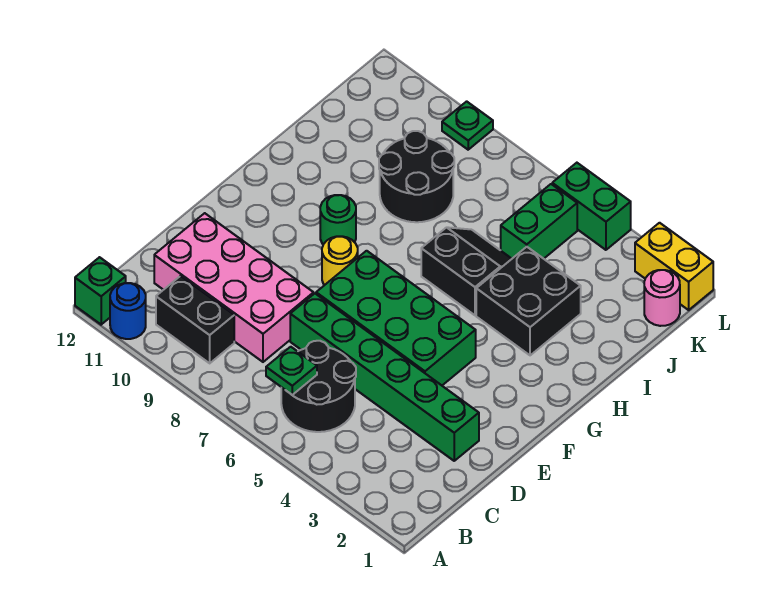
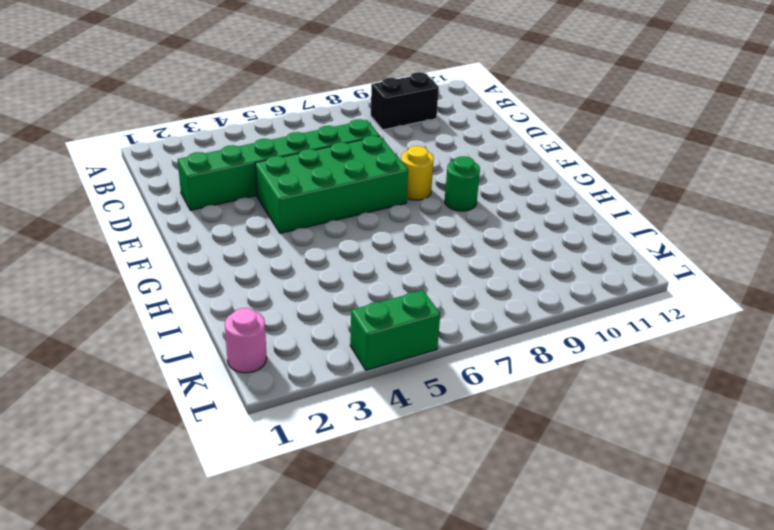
none -> blue 1x1 round brick [110,283,146,339]
none -> green 1x1 brick [75,257,126,325]
none -> black 2x2 round brick [281,341,356,432]

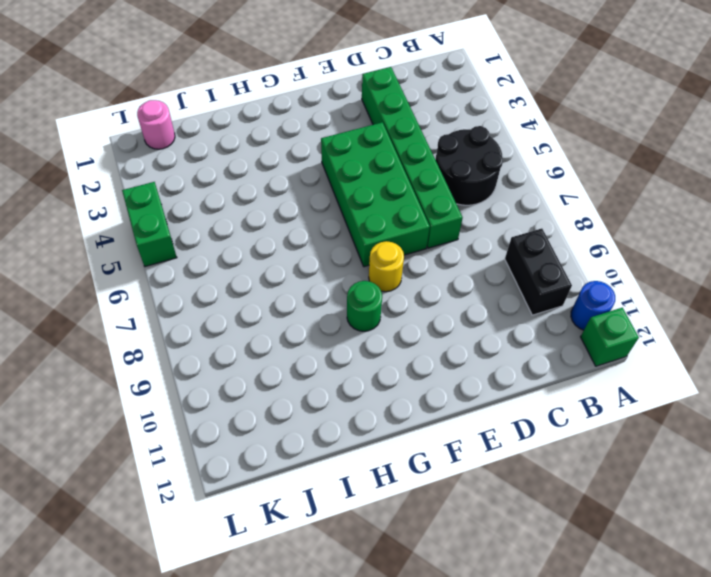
none -> pink 2x4 brick [154,213,314,362]
none -> black 2x2 brick [476,247,581,355]
none -> black 2x2 slope [421,227,512,315]

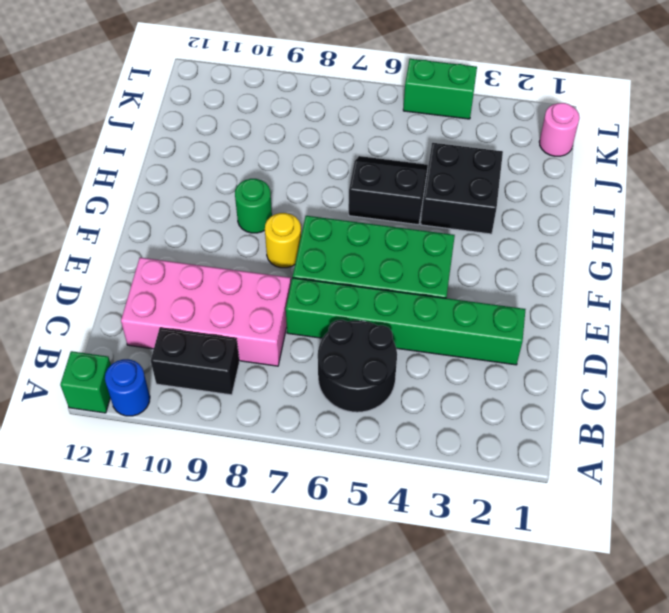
none -> black 2x2 round brick [379,131,454,222]
none -> green 1x2 brick [501,184,577,259]
none -> yellow 1x2 brick [635,223,713,310]

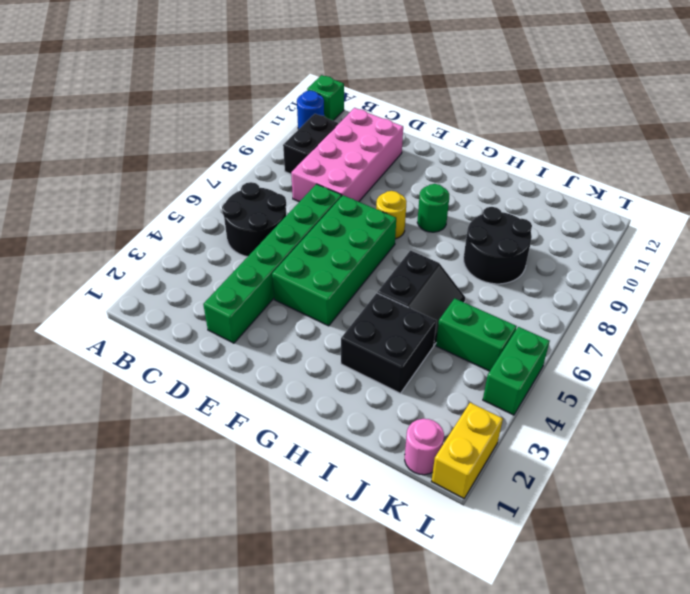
none -> green 1x1 plate [442,101,493,150]
none -> green 1x1 plate [266,347,317,395]

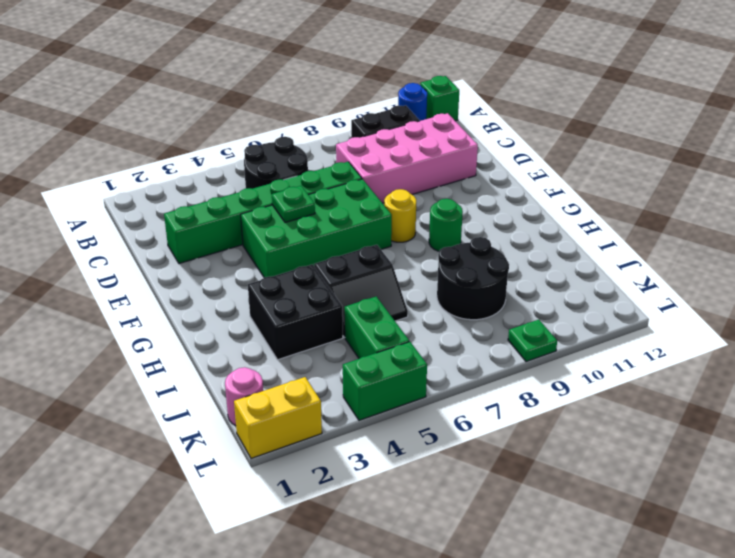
green 1x1 plate [272,186,315,223] -> green 1x1 plate moved to [266,347,317,395]

